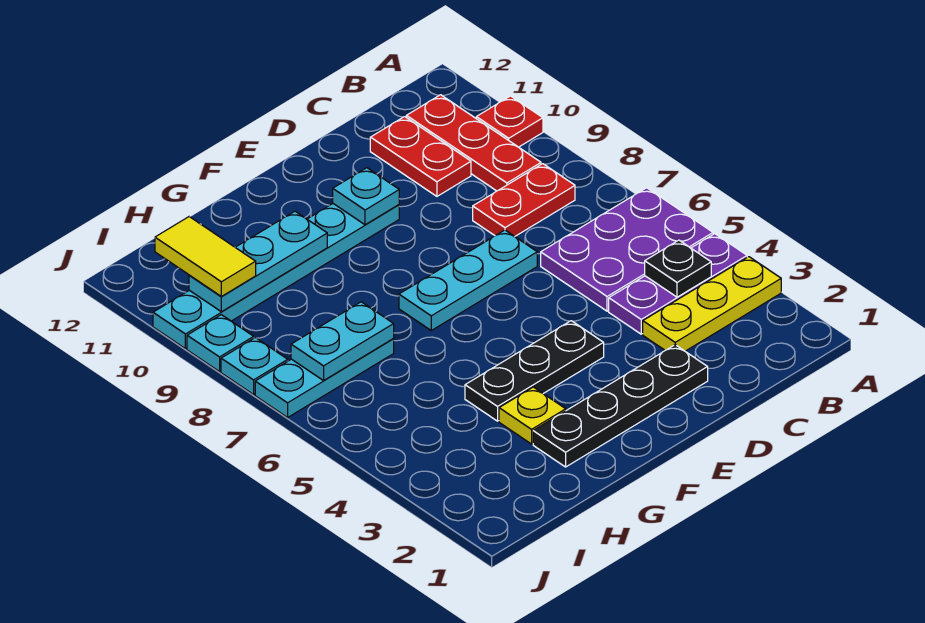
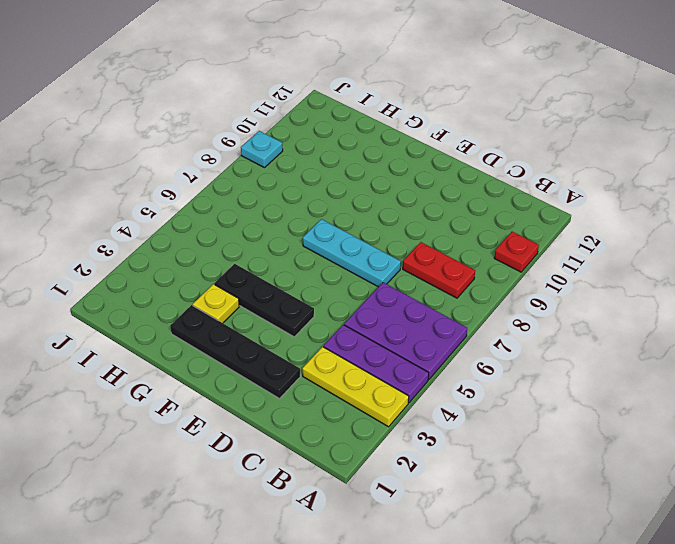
none -> red 1x3 plate [406,95,541,191]
none -> red 1x2 plate [370,117,471,196]
none -> cyan 1x6 plate [153,204,399,349]

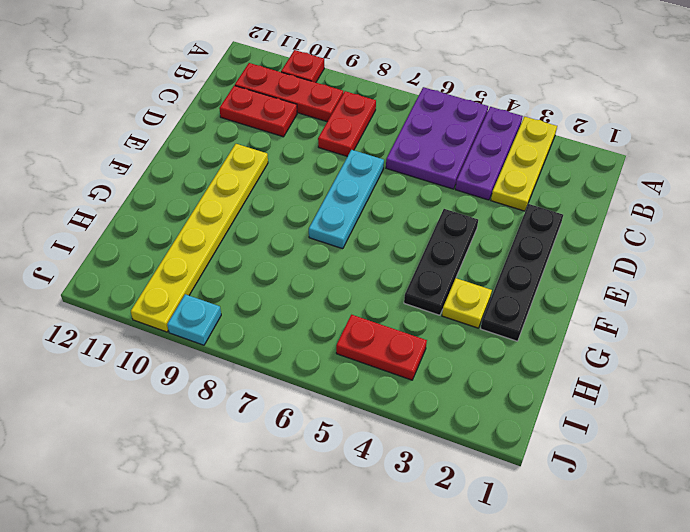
yellow 1x6 plate [131,144,268,332] -> cyan 1x6 plate [153,204,399,349]
red 1x2 plate [336,315,427,380] -> none
none -> cyan 1x3 plate [255,339,394,417]
none -> cyan 1x1 plate [221,338,288,395]
none -> black 1x1 plate [645,240,711,297]

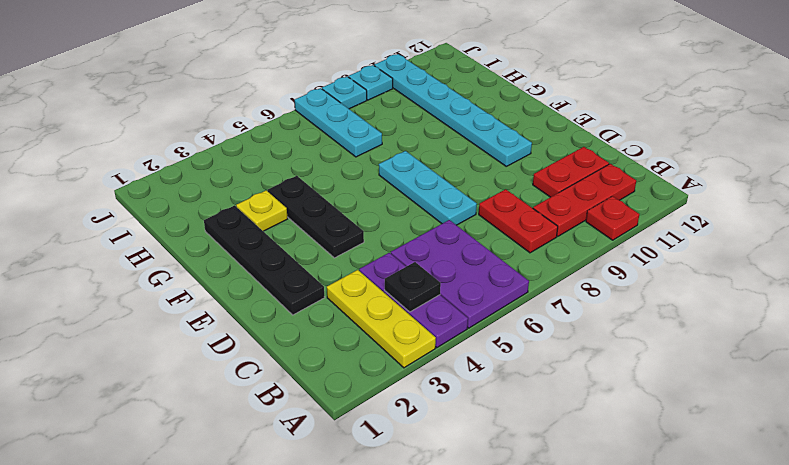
none -> cyan 1x1 plate [333,168,399,225]
none -> cyan 1x3 plate [189,211,327,312]
none -> cyan 1x2 plate [291,302,394,381]

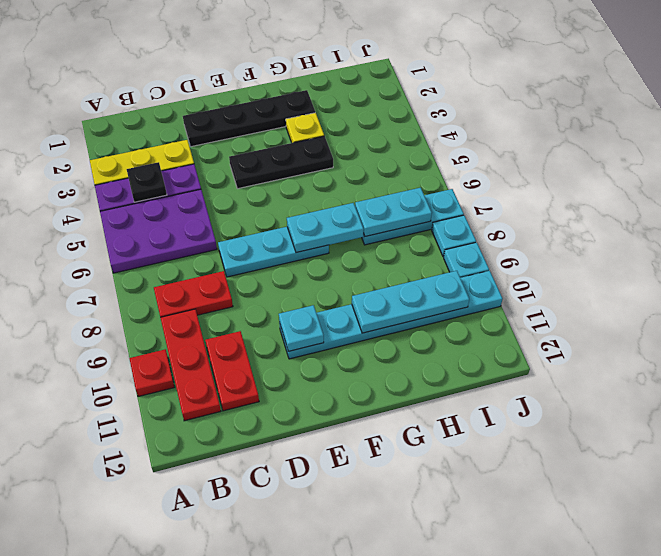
cyan 1x2 plate [287,203,364,253] -> none
none -> yellow 1x2 tile [155,217,256,296]

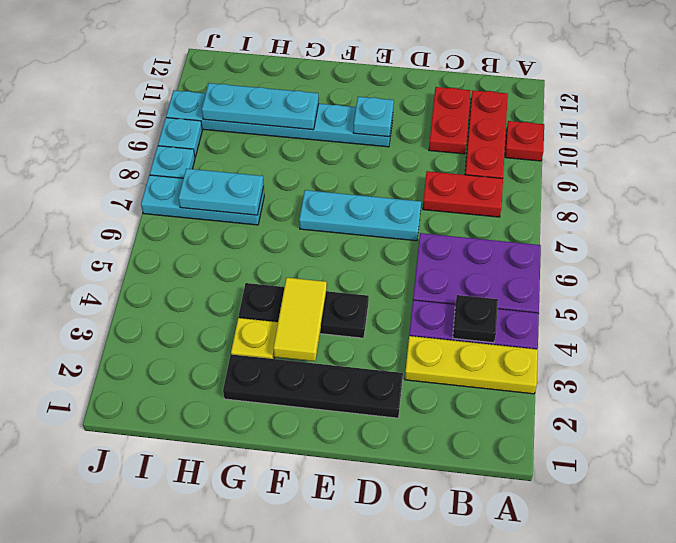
yellow 1x2 tile [273,278,327,361] -> yellow 1x2 tile moved to [155,217,256,296]

